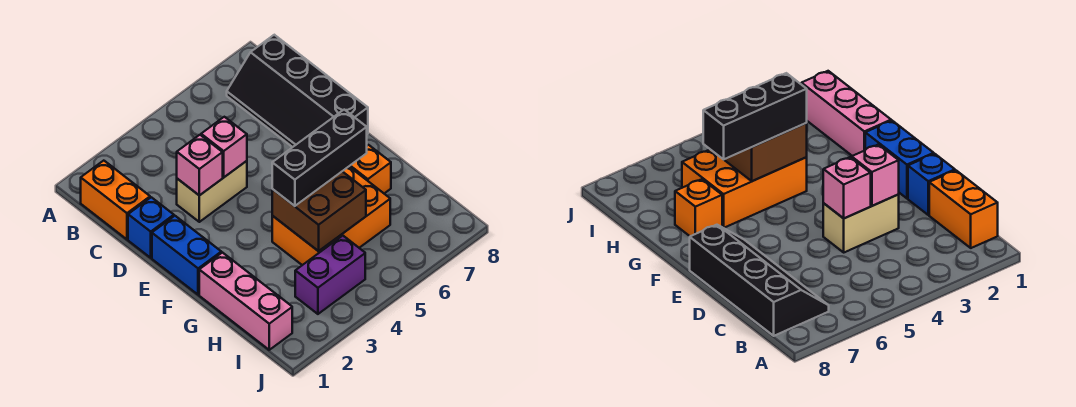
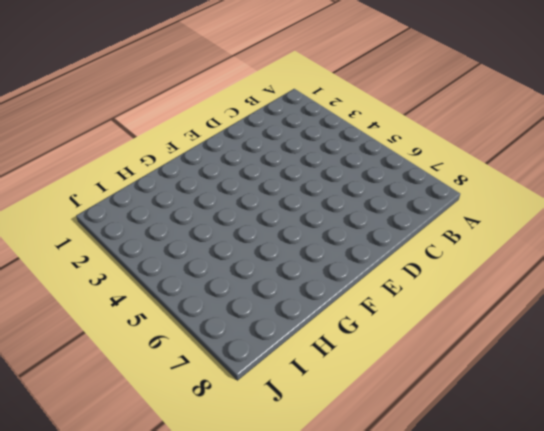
none -> orange 1x2 brick [81,161,150,239]
none -> black 2x4 slope [227,35,368,147]
none -> blue 1x1 brick [128,197,174,258]

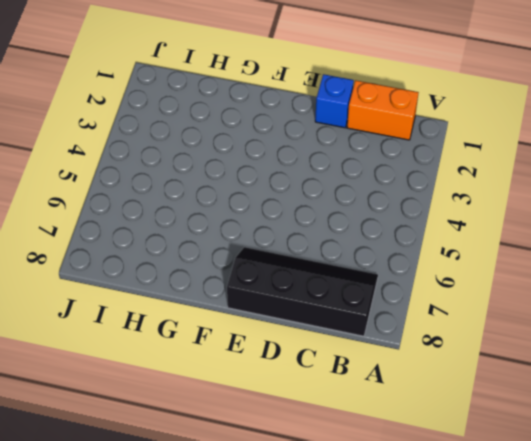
none -> tan 1x2 brick [177,161,247,222]
none -> blue 1x2 brick [152,216,221,295]
none -> pink 1x3 brick [199,253,292,350]

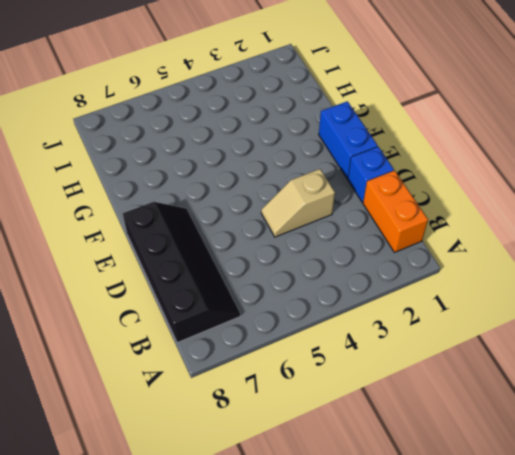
tan 1x2 slope [261,169,335,237] -> tan 1x2 brick [177,161,247,222]
none -> pink 1x3 brick [199,253,292,350]
none -> orange 2x3 brick [272,167,390,265]
none -> orange 1x1 brick [349,145,391,193]

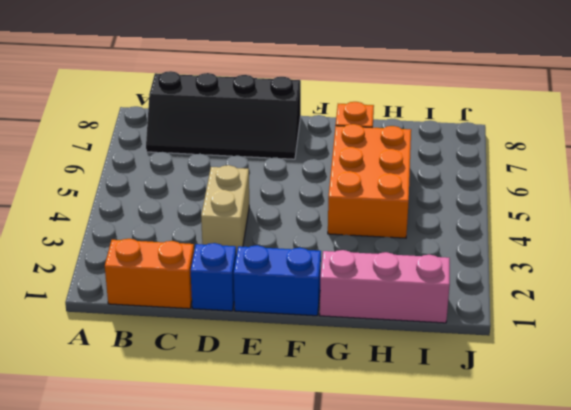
none -> purple 1x2 brick [295,236,365,314]
none -> pink 1x1 brick [177,135,223,195]
none -> pink 1x1 brick [201,117,247,177]

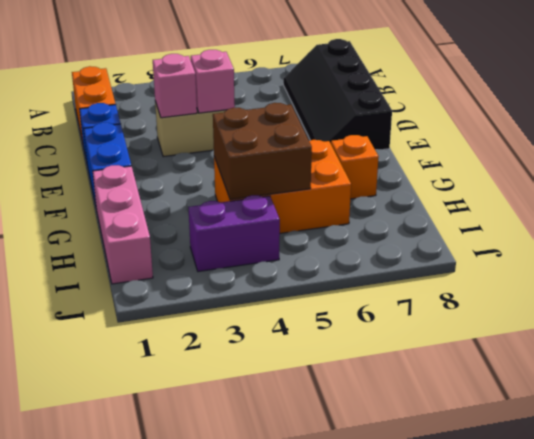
none -> black 1x3 brick [272,110,367,206]

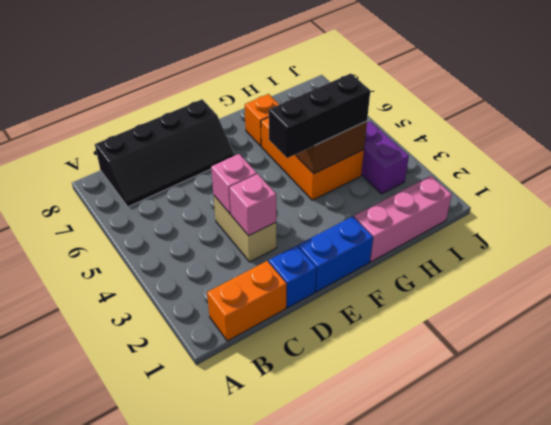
black 1x3 brick [269,74,370,158] -> black 1x3 brick turned to [272,110,367,206]

